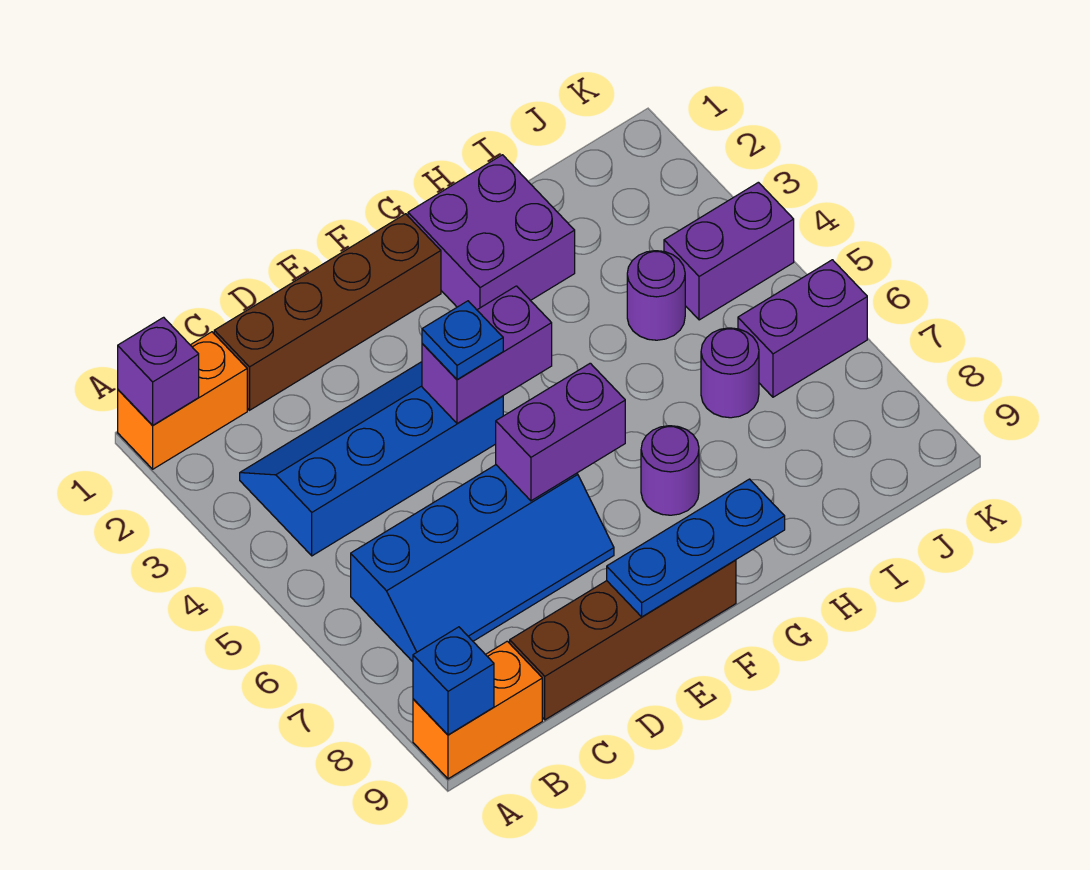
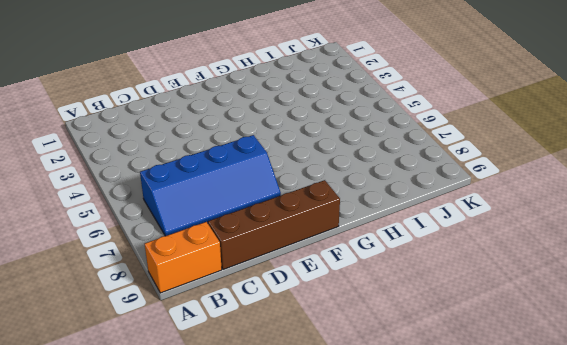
none -> orange 1x2 brick [118,332,247,469]
none -> blue 2x4 slope [240,362,503,556]
none -> brown 1x4 brick [214,214,441,410]

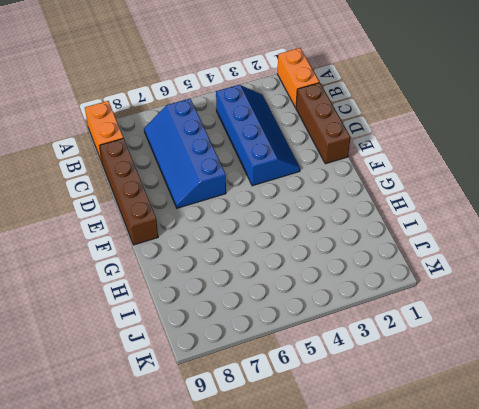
brown 1x3 brick [296,83,350,164] -> brown 1x4 brick [214,214,441,410]
none -> purple 2x2 brick [408,155,575,310]
none -> purple 1x1 round brick [641,426,699,515]
none -> purple 1x1 round brick [627,251,685,340]

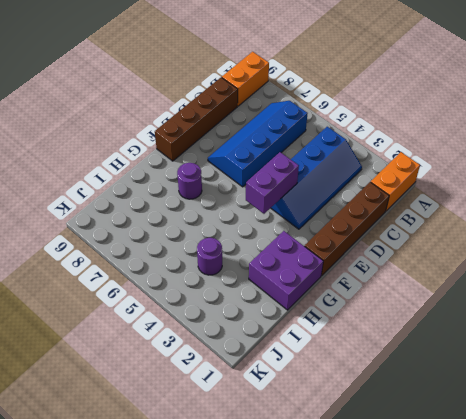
none -> purple 1x1 round brick [701,328,759,418]
none -> purple 1x2 brick [664,182,794,320]
none -> purple 1x2 brick [738,260,867,397]

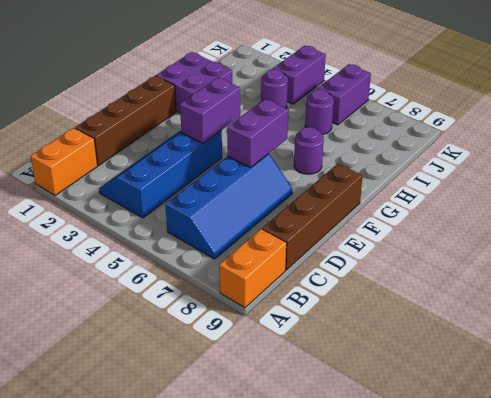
none -> purple 1x1 brick [118,317,199,425]
none -> blue 1x1 brick [413,627,494,735]
none -> blue 1x3 plate [607,479,785,617]

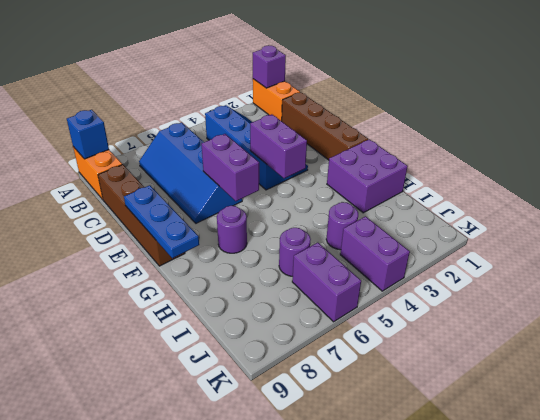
none -> blue 1x1 plate [422,301,503,380]

